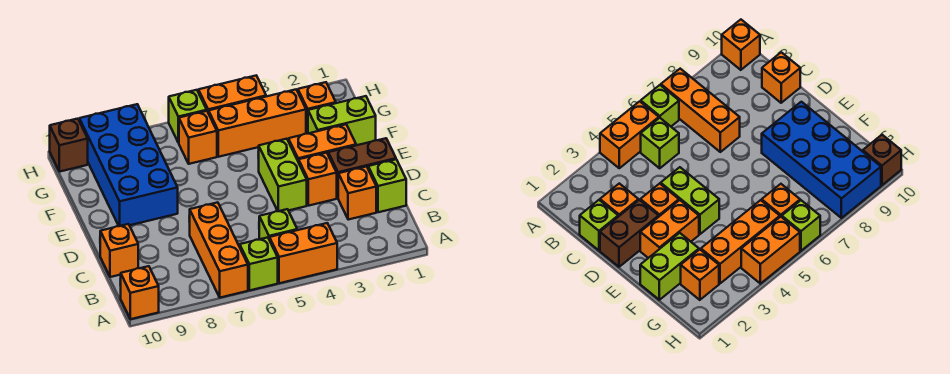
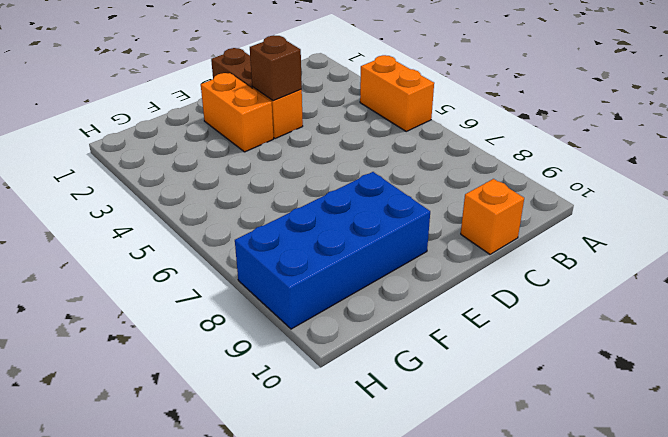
brown 1x1 brick [250,35,302,101] -> brown 1x1 brick moved to [50,119,88,172]
none -> lime 1x1 brick [240,237,278,290]
none -> orange 1x3 brick [189,202,248,298]
none -> orange 1x1 brick [120,266,159,319]

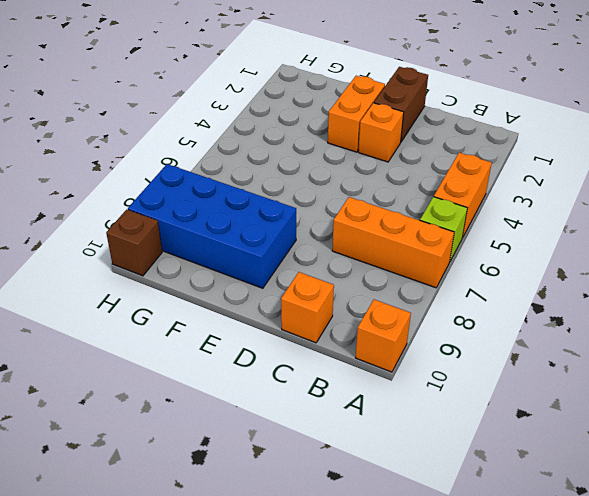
none -> lime 1x1 brick [259,209,297,239]
none -> lime 1x1 brick [368,159,406,212]
none -> orange 1x1 brick [338,166,376,220]

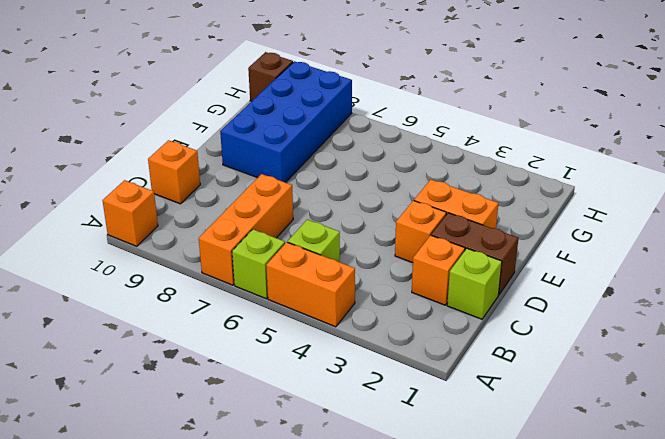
none -> lime 1x2 brick [259,139,307,211]
none -> lime 1x2 brick [308,96,376,145]
none -> orange 1x1 brick [298,82,336,134]

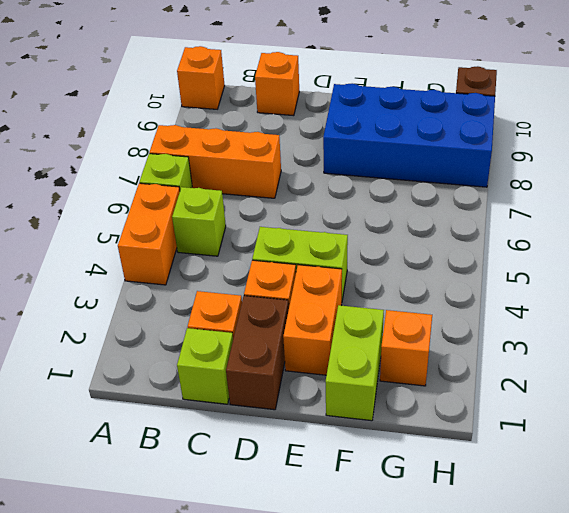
none -> orange 1x3 brick [209,90,306,157]
none -> orange 1x1 brick [179,111,217,164]
none -> orange 1x2 brick [198,76,266,113]

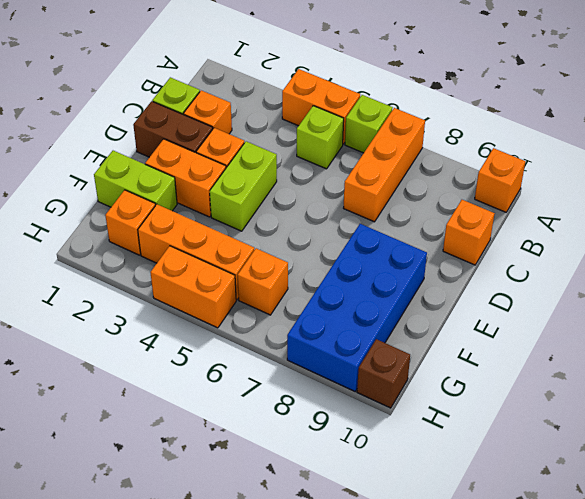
none -> lime 1x1 brick [169,90,207,143]

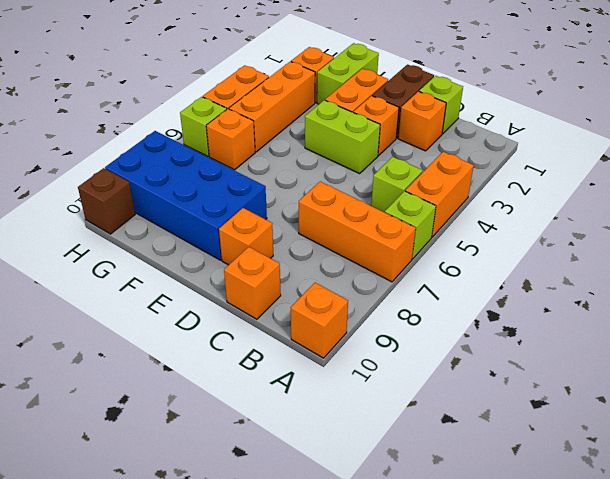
orange 1x1 brick [219,208,273,265] -> none

